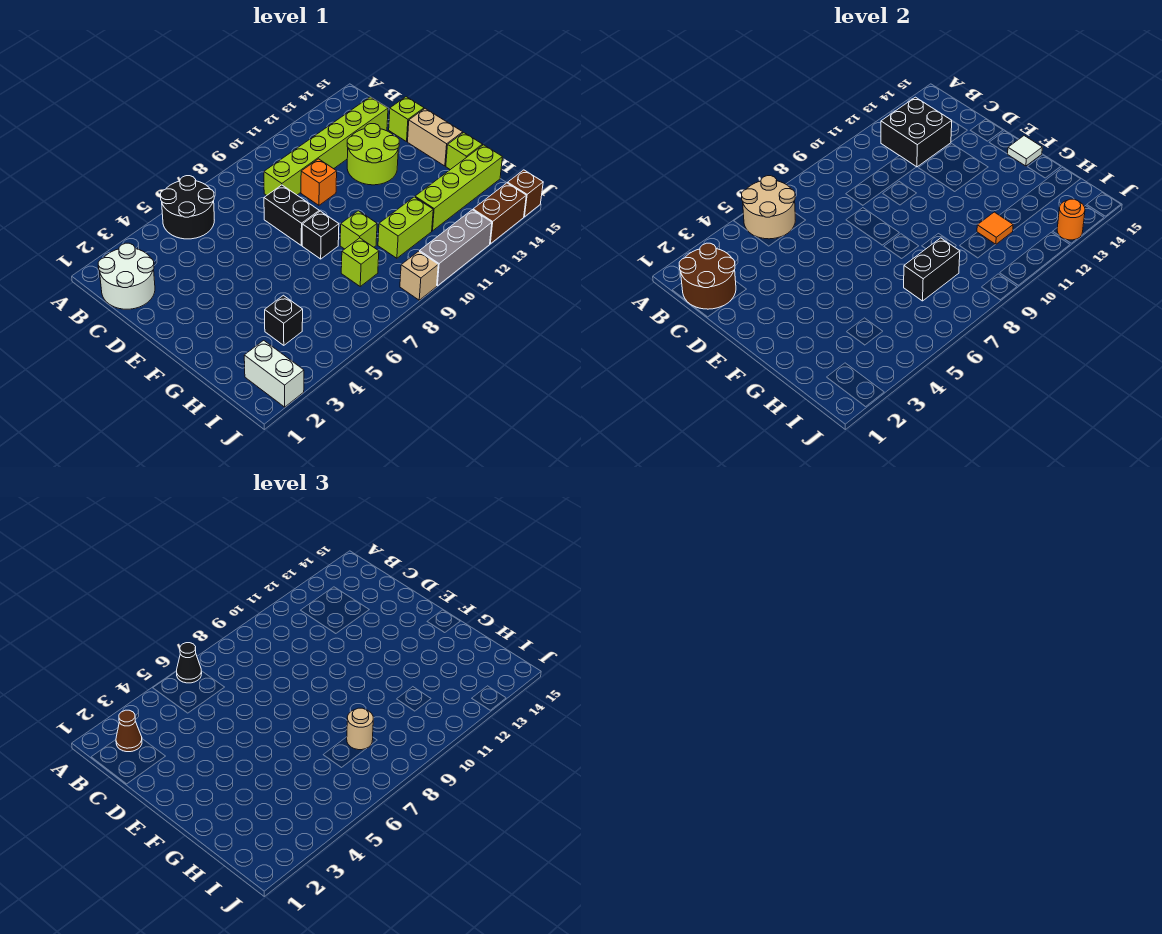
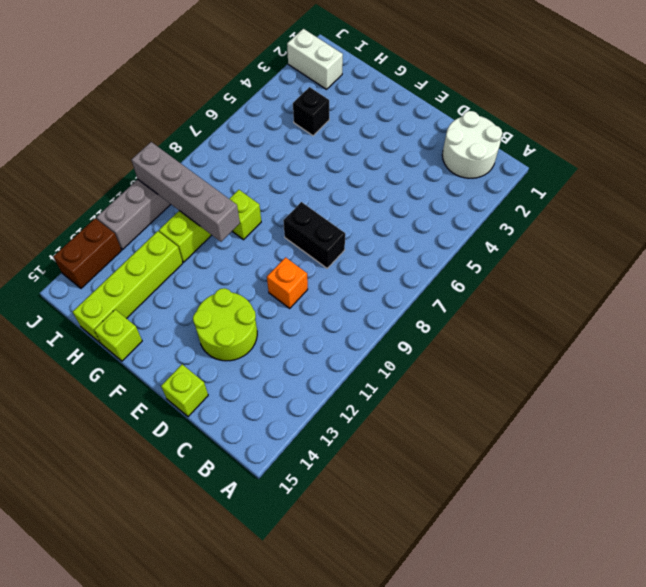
grey 1x4 brick [131,142,240,242] -> none
none -> black 2x2 round brick [161,176,214,239]
none -> lime 1x6 brick [264,97,388,196]
none -> tan 1x2 brick [408,109,463,166]
none -> black 1x1 brick [302,211,339,259]

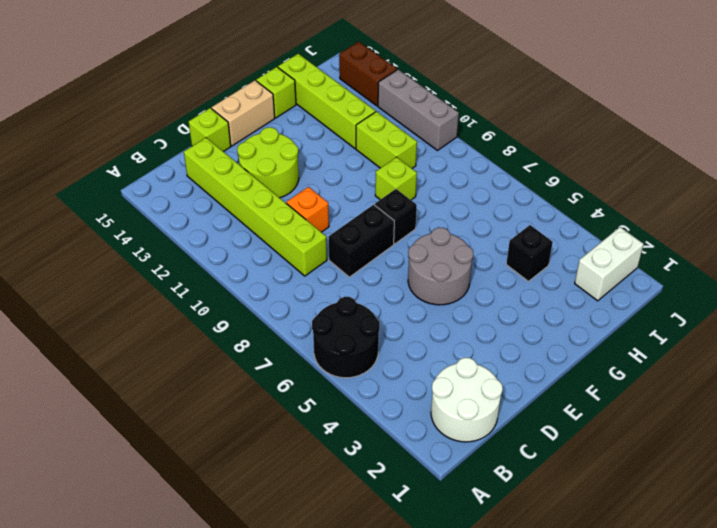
grey 2x2 round brick [408,227,473,305] -> none
none -> lime 1x1 brick [341,238,379,286]
none -> tan 1x1 brick [400,251,438,300]
none -> brown 1x1 brick [508,170,543,217]
none -> tan 2x2 round brick [742,176,795,239]

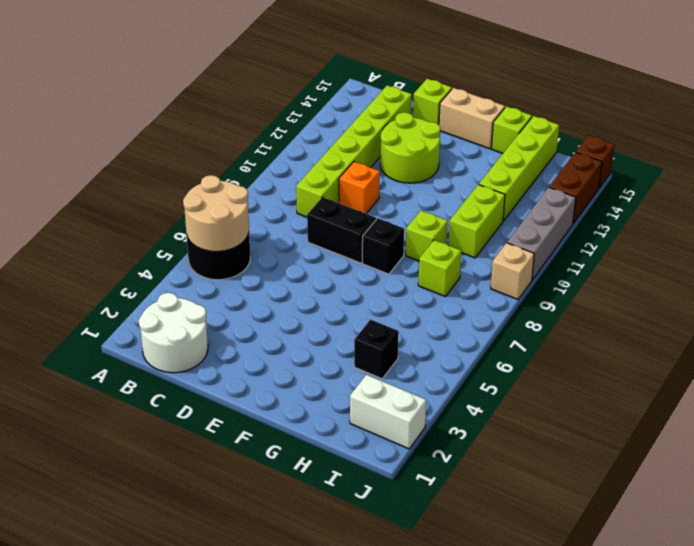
none -> brown 2x2 round brick [679,243,736,309]
none -> black 2x2 brick [881,97,952,167]
none -> white 1x1 tile [1008,136,1042,166]
none -> black 1x2 brick [904,238,960,301]

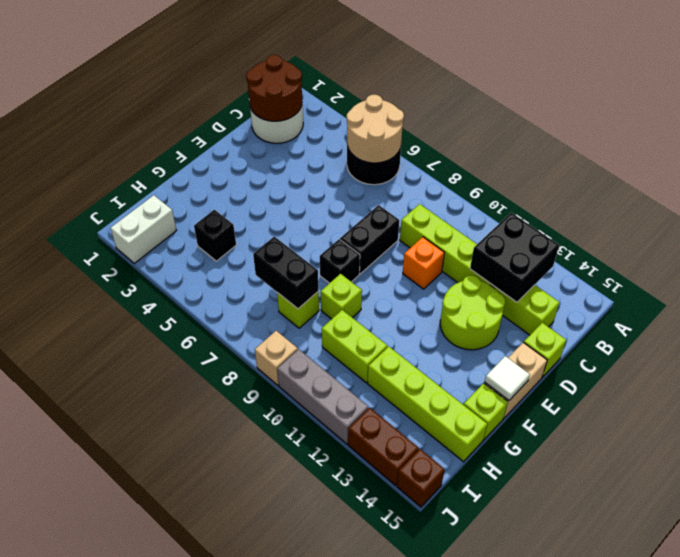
none -> orange 1x1 tile [977,212,1013,245]
none -> orange 1x1 round brick [1057,199,1085,240]
none -> black 1x1 cone [177,643,202,683]
none -> brown 1x1 cone [116,710,142,752]

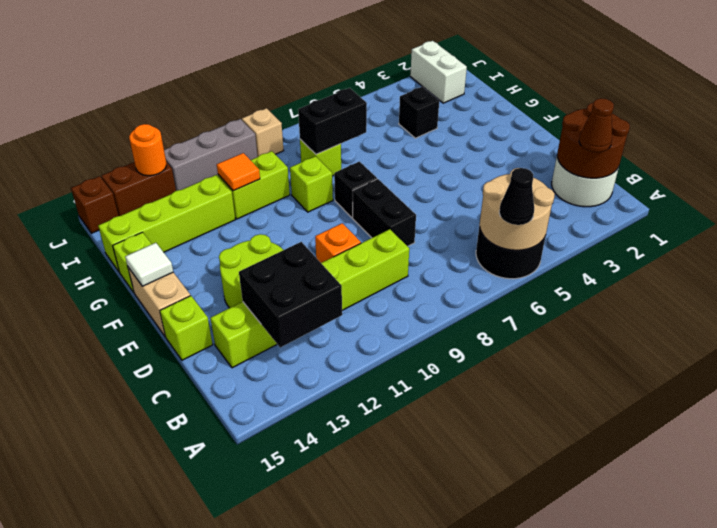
none -> tan 1x1 round brick [347,708,373,750]

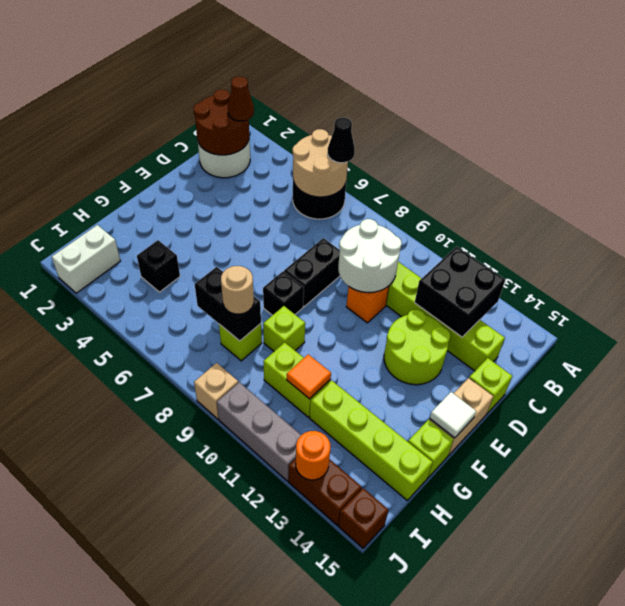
white 2x2 round brick [338,219,402,293] -> none

